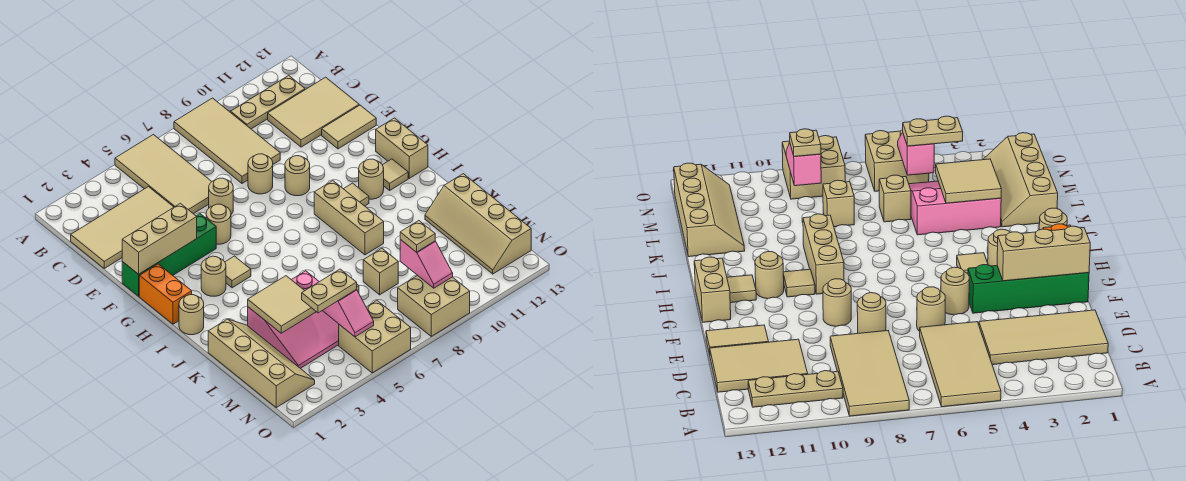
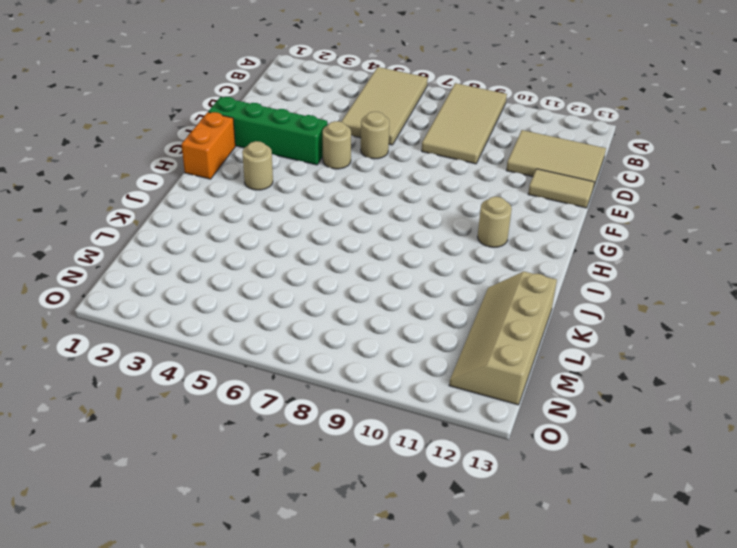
none -> tan 1x3 plate [231,76,305,129]
none -> tan 2x4 tile [71,187,174,268]
none -> tan 1x1 round brick [248,154,273,194]
none -> tan 1x1 round brick [285,156,310,196]

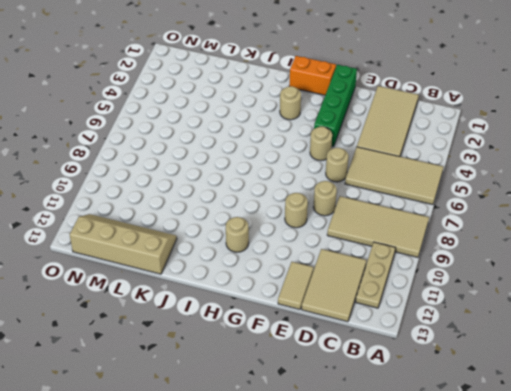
none -> tan 1x2 brick [376,118,428,178]
none -> tan 1x1 tile [225,256,251,288]
none -> tan 1x3 brick [314,181,384,255]
none -> tan 1x1 tile [344,183,369,206]

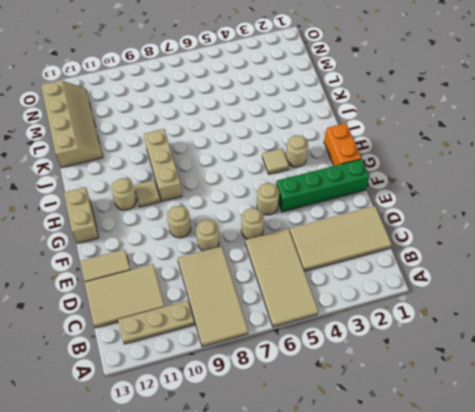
none -> tan 1x1 tile [383,159,408,190]
none -> tan 1x1 round brick [179,295,204,335]
none -> tan 2x4 slope [208,319,315,408]
none -> pink 3x3 slope [248,271,339,368]

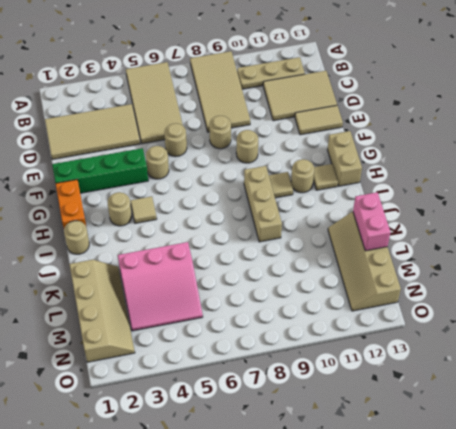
pink 1x2 brick [353,192,391,251] -> none
none -> tan 1x1 brick [879,175,911,222]
none -> tan 1x1 brick [363,249,398,295]
none -> tan 2x2 brick [339,301,411,373]
none -> tan 2x2 brick [398,275,470,336]

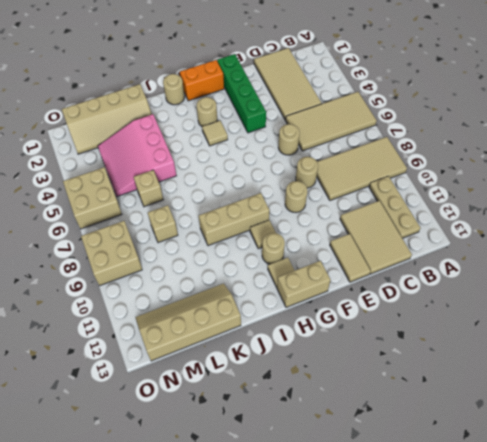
none -> tan 1x1 round brick [206,204,231,244]
none -> tan 1x3 brick [122,203,197,274]
none -> tan 2x2 tile [248,276,316,333]
none -> pink 1x2 slope [323,290,374,337]

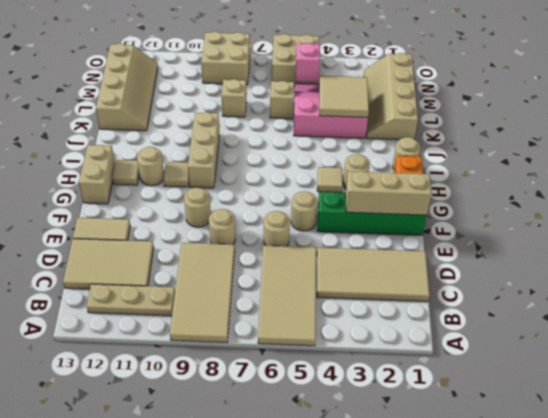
none -> pink 1x2 slope [400,240,453,288]
none -> tan 1x2 plate [302,269,357,313]
none -> tan 1x1 plate [400,221,435,252]

